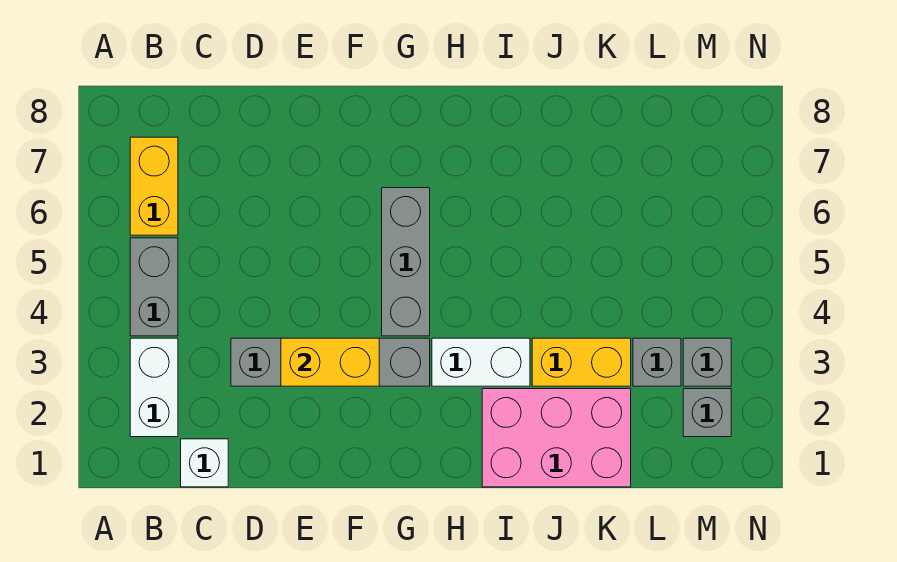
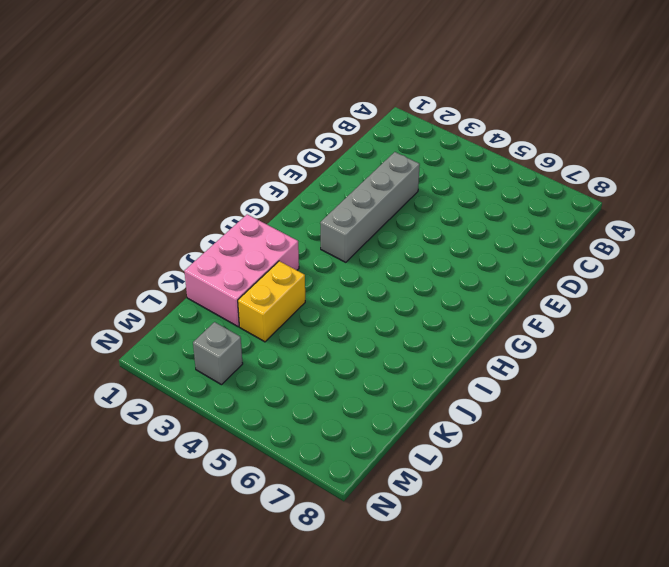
none -> white 1x2 brick [130,338,178,437]
none -> grey 1x2 brick [130,238,178,336]
none -> yellow 1x2 brick [130,137,178,235]

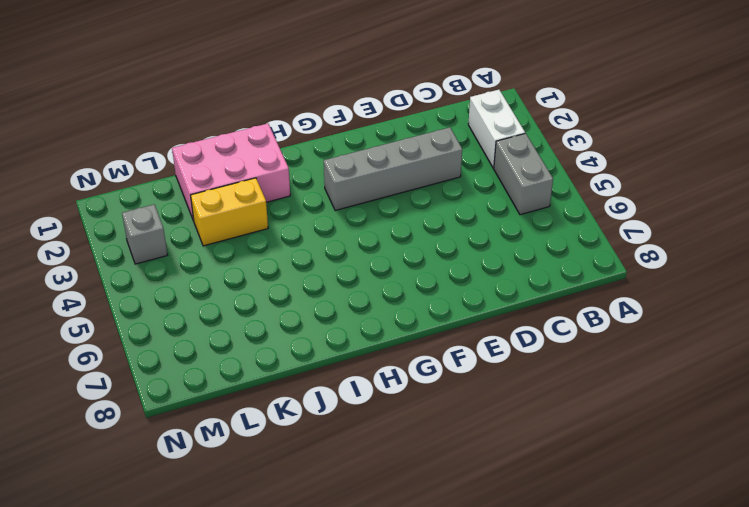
none -> yellow 1x2 brick [130,137,178,235]
none -> white 1x1 brick [181,439,228,487]
none -> grey 1x3 brick [382,188,430,336]

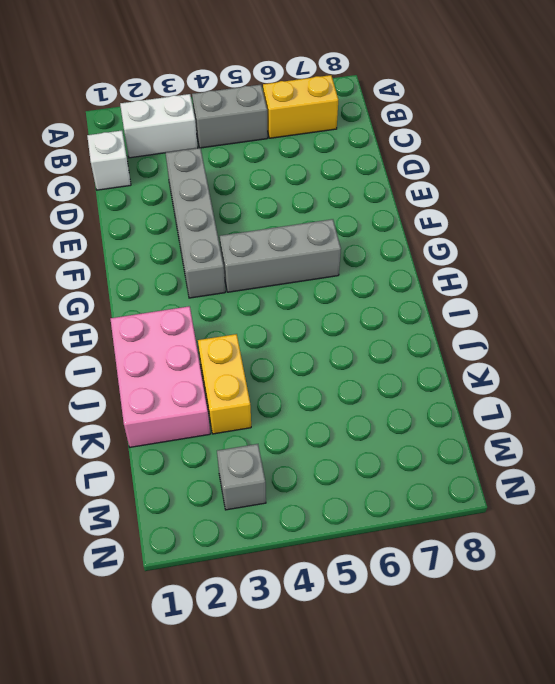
none -> white 1x2 brick [432,338,530,386]
none -> grey 1x1 brick [633,338,681,386]
none -> grey 1x1 brick [683,389,731,437]

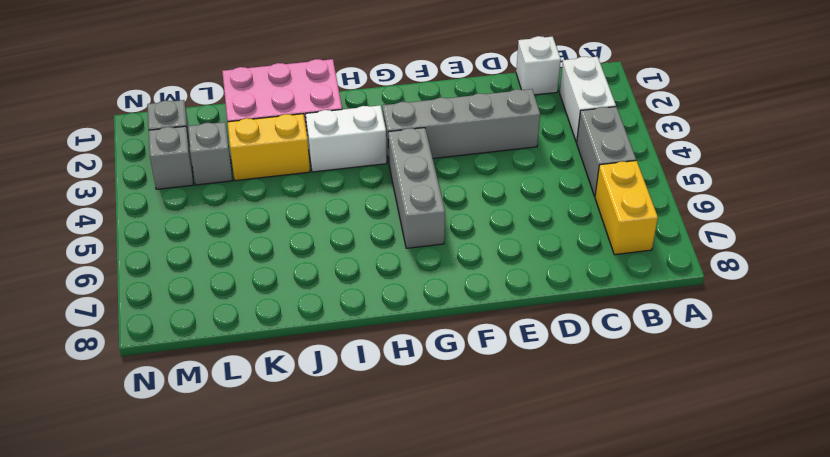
none -> yellow 1x2 brick [281,338,379,386]

